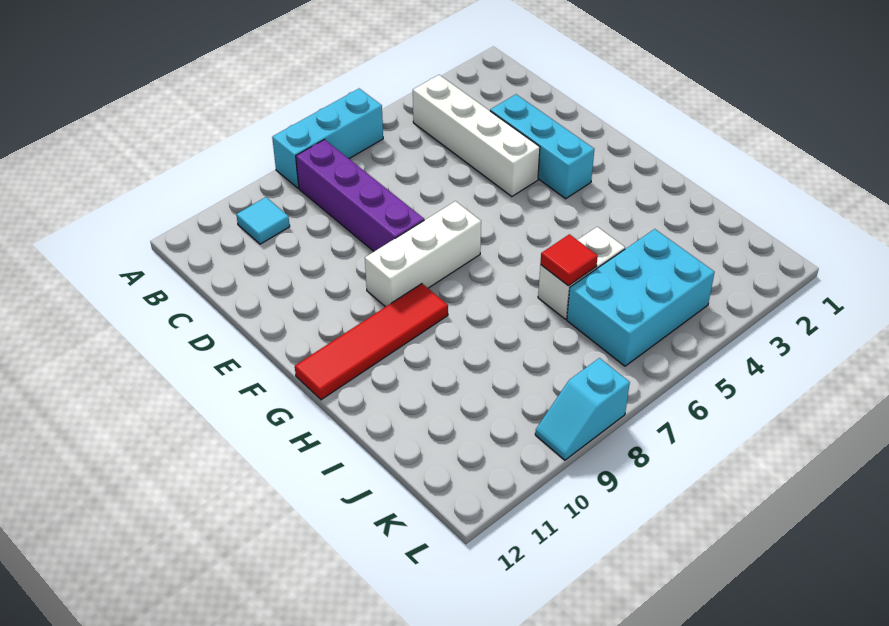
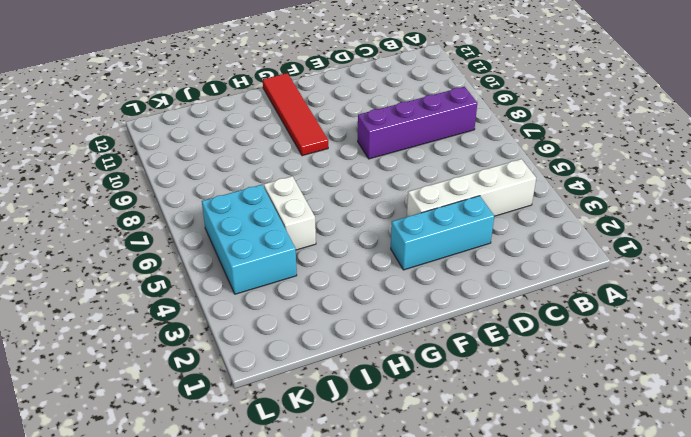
none -> cyan 1x3 brick [272,89,383,188]
none -> cyan 1x1 tile [236,197,290,244]

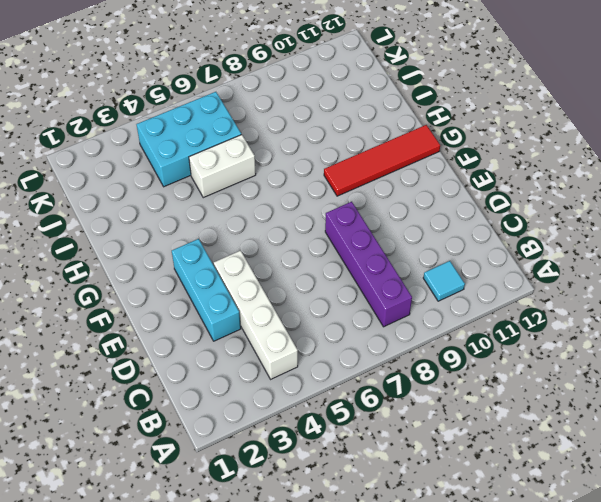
none -> cyan 1x3 brick [272,89,383,188]
none -> white 1x3 brick [365,201,481,307]

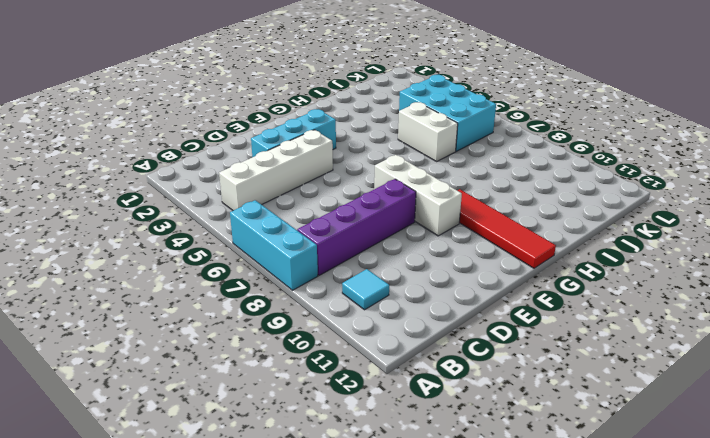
none -> cyan 1x2 slope [535,358,630,460]
none -> red 1x1 tile [540,234,598,286]

